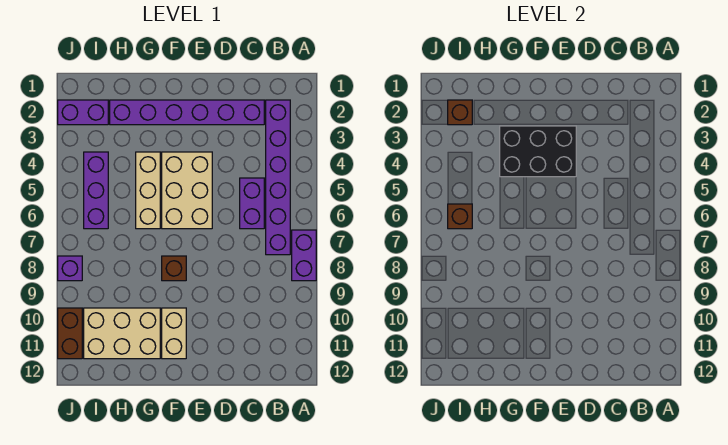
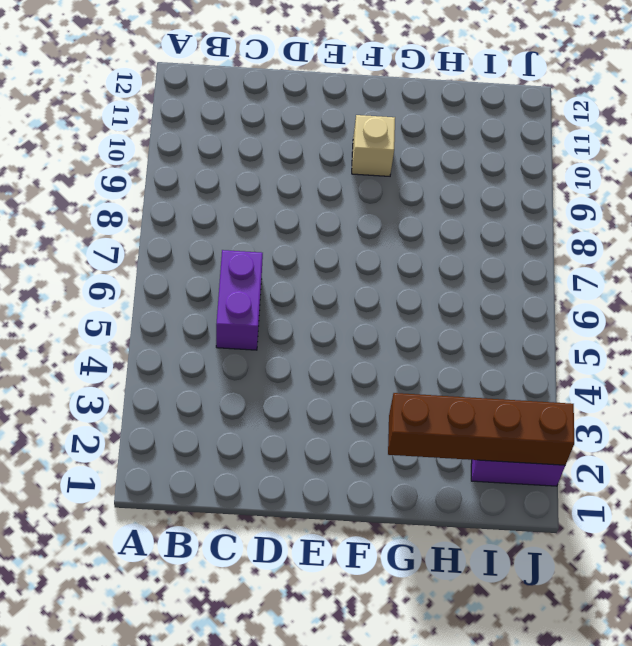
tan 1x1 brick [352,115,395,176] -> tan 1x2 brick [162,308,186,359]
brown 1x4 brick [388,393,574,465] -> brown 1x1 brick [448,100,472,125]
none -> purple 1x2 brick [292,230,316,281]
none -> purple 1x6 brick [266,100,290,255]
none -> purple 1x6 brick [110,100,264,125]

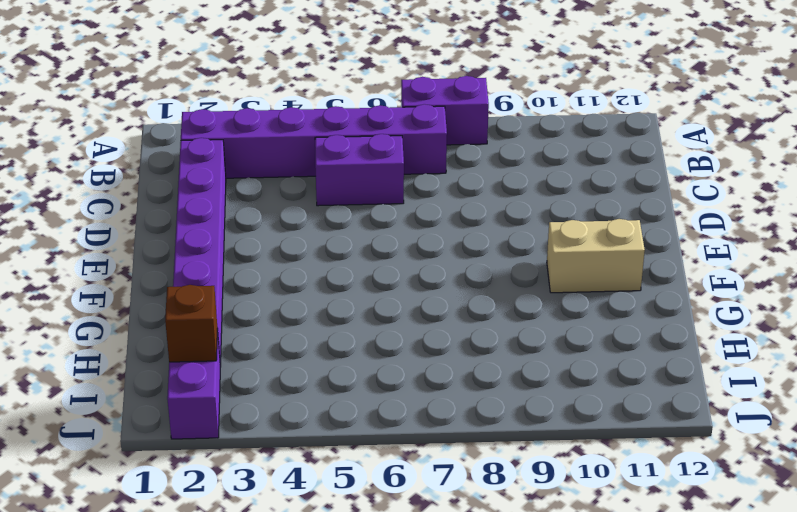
none -> tan 2x3 brick [162,152,212,229]
none -> brown 1x1 brick [162,256,186,281]
none -> tan 1x3 brick [136,152,160,229]

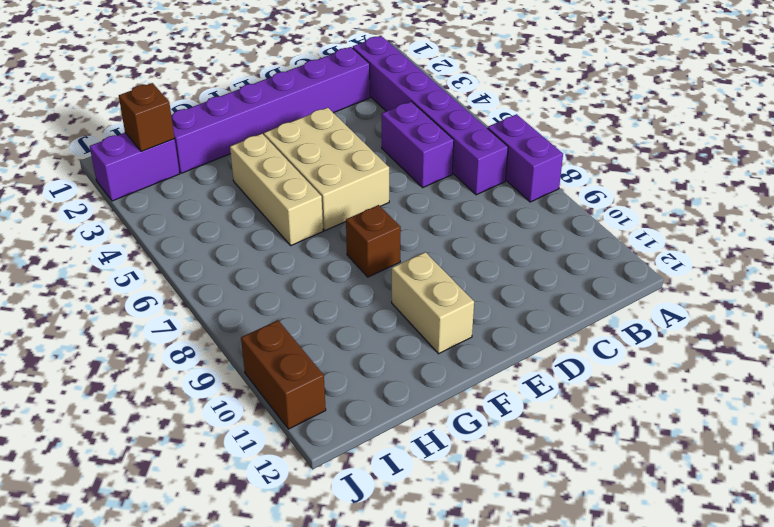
none -> tan 2x3 brick [84,308,160,359]
none -> purple 1x3 brick [84,152,108,229]
none -> purple 1x1 brick [58,256,82,281]

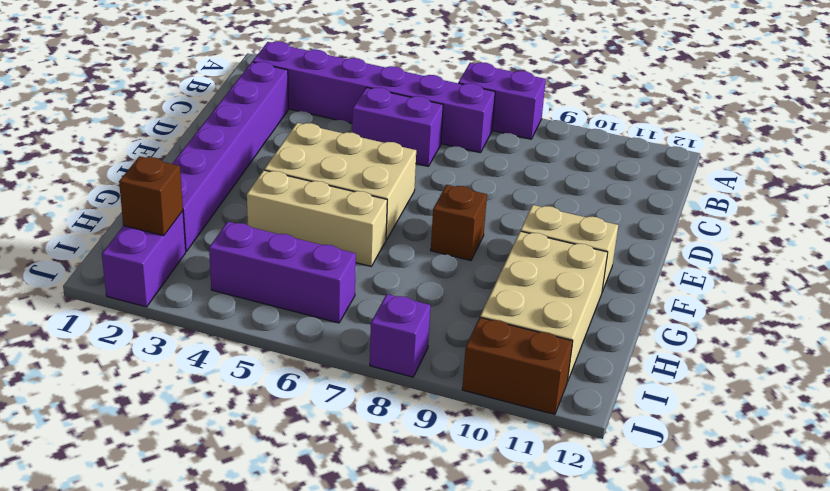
none -> black 2x3 brick [500,126,576,177]
none -> brown 1x1 brick [448,204,472,229]

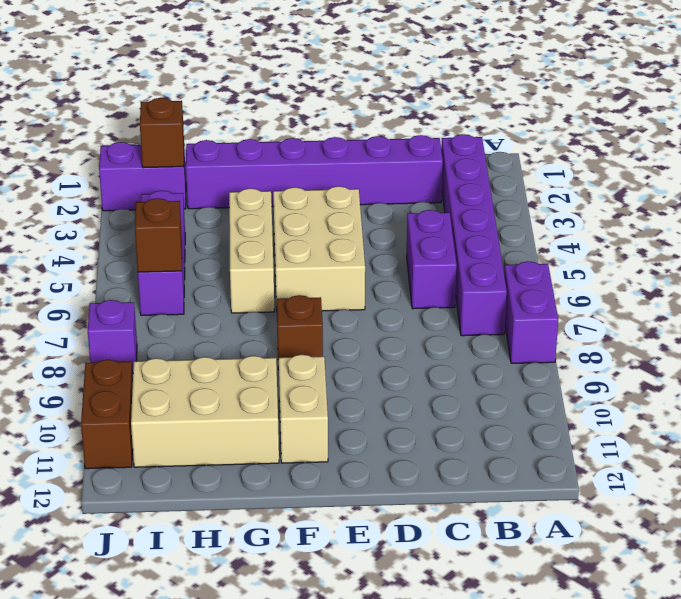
none -> black 2x3 brick [500,126,576,177]

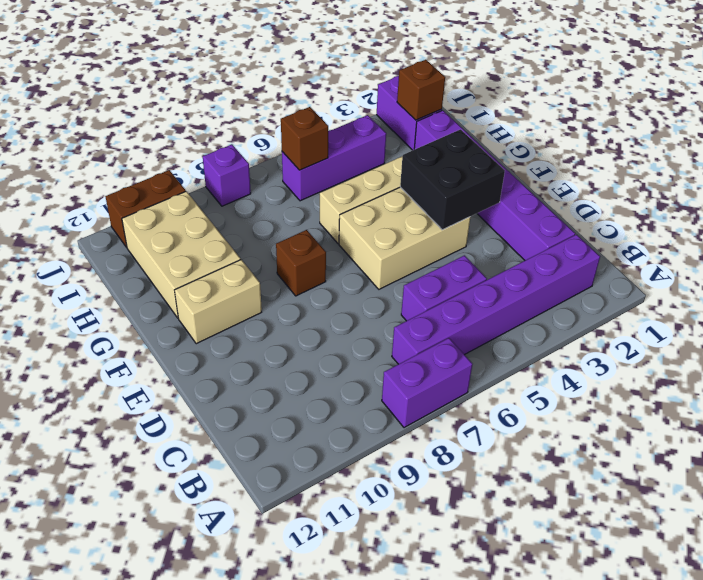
black 2x2 brick [400,129,505,230] -> black 2x3 brick [500,126,576,177]

